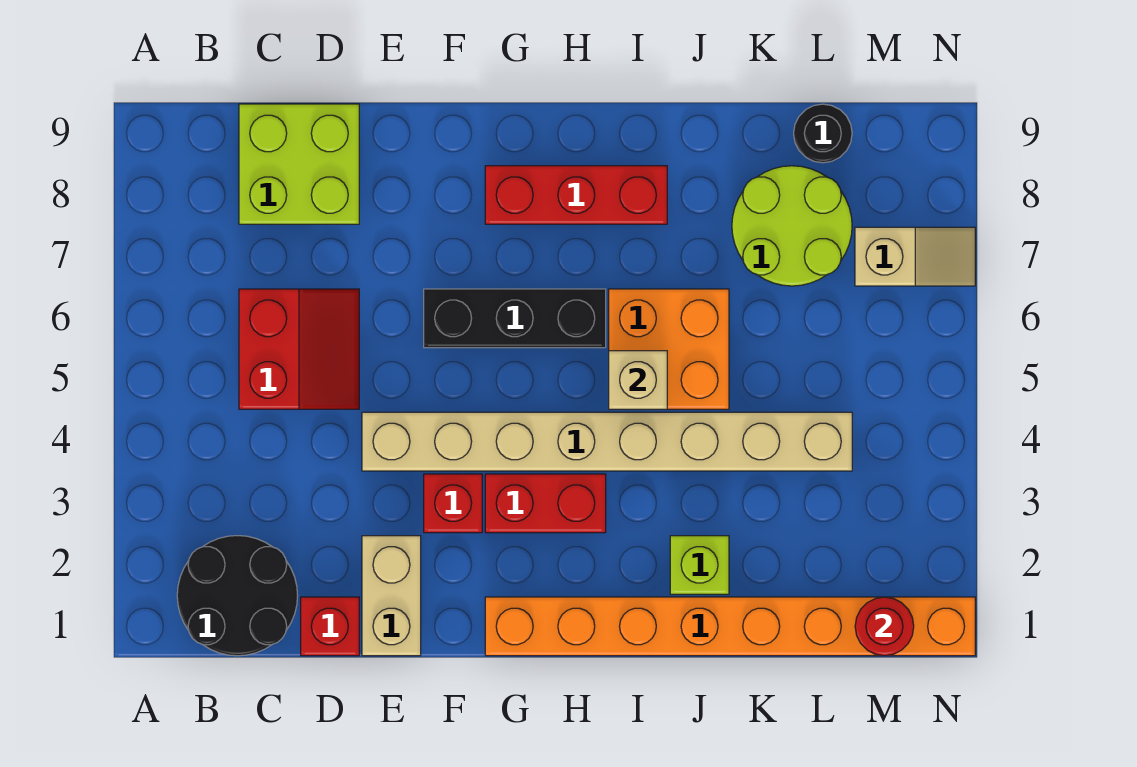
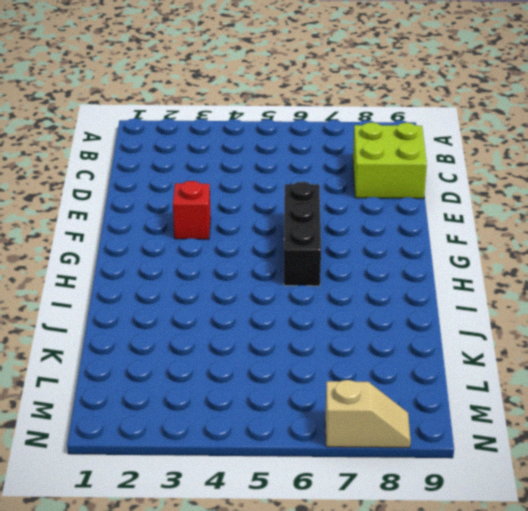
tan 1x2 slope [325,380,411,448] -> tan 1x2 slope turned to [855,227,975,286]
none -> black 2x2 round brick [177,536,298,656]
none -> red 2x2 slope [239,289,359,409]
none -> red 1x1 brick [301,597,359,656]

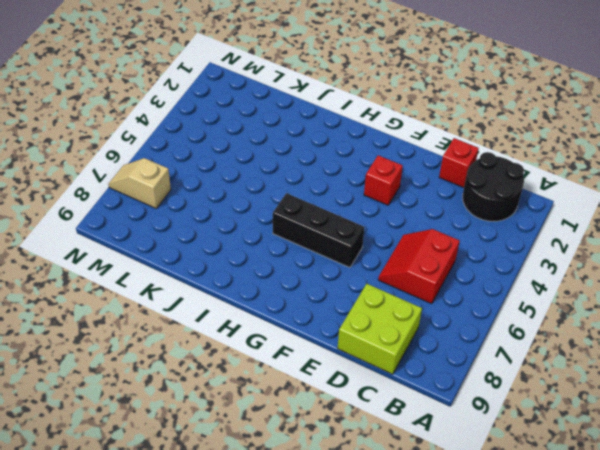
none -> tan 1x2 brick [362,536,421,656]
none -> tan 1x8 brick [362,412,852,471]
none -> orange 1x8 brick [485,597,975,656]

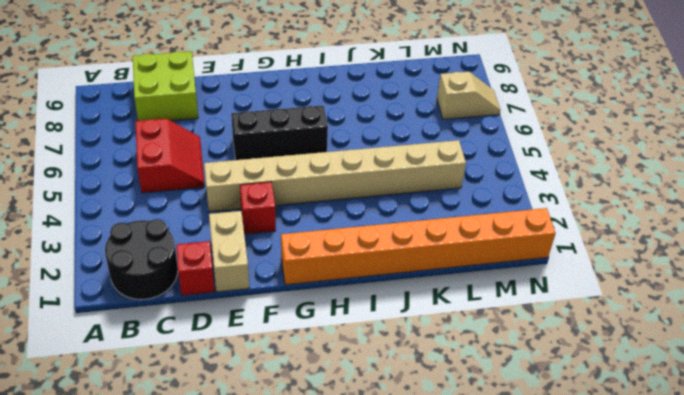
none -> red 1x2 brick [485,474,606,533]
none -> red 1x3 brick [485,166,667,224]
none -> orange 2x2 brick [609,289,729,409]

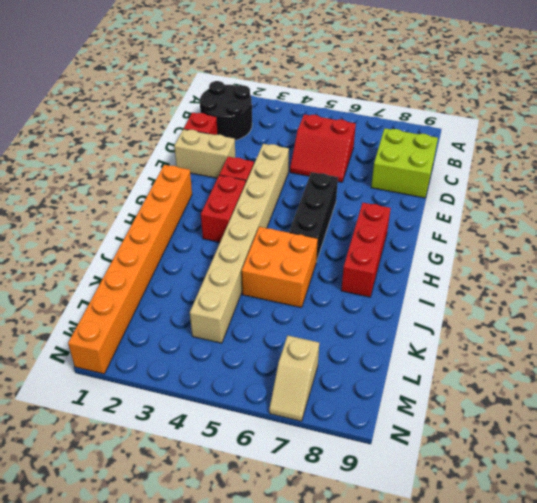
none -> lime 1x1 brick [670,536,729,594]
none -> lime 2x2 round brick [732,166,852,286]
none -> black 1x1 round brick [794,104,852,163]

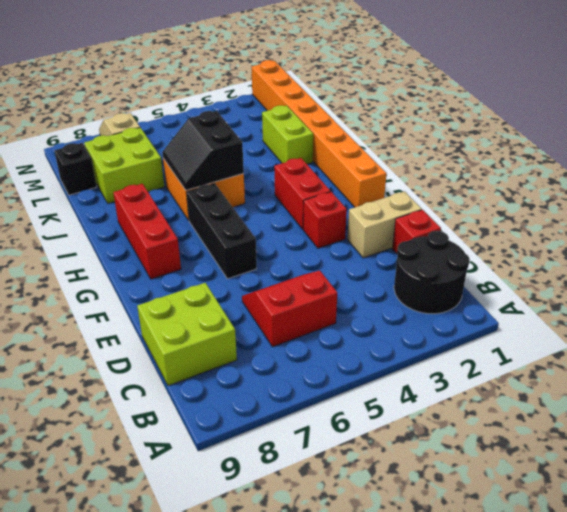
black 2x2 slope [162,111,244,190] -> tan 1x1 brick [609,351,667,409]
lime 1x2 brick [262,105,313,164] -> lime 1x1 brick [670,536,729,594]
lime 2x2 brick [84,128,165,203] -> lime 2x2 round brick [732,166,852,286]
black 1x1 brick [54,143,97,195] -> black 1x1 round brick [794,104,852,163]
none -> tan 1x8 brick [362,412,852,471]
none -> red 1x1 round brick [855,597,914,656]

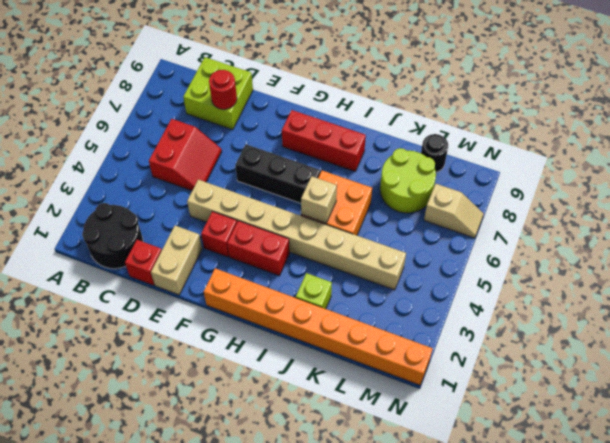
red 1x1 round brick [209,70,237,109] -> red 1x1 round brick moved to [855,597,914,656]

